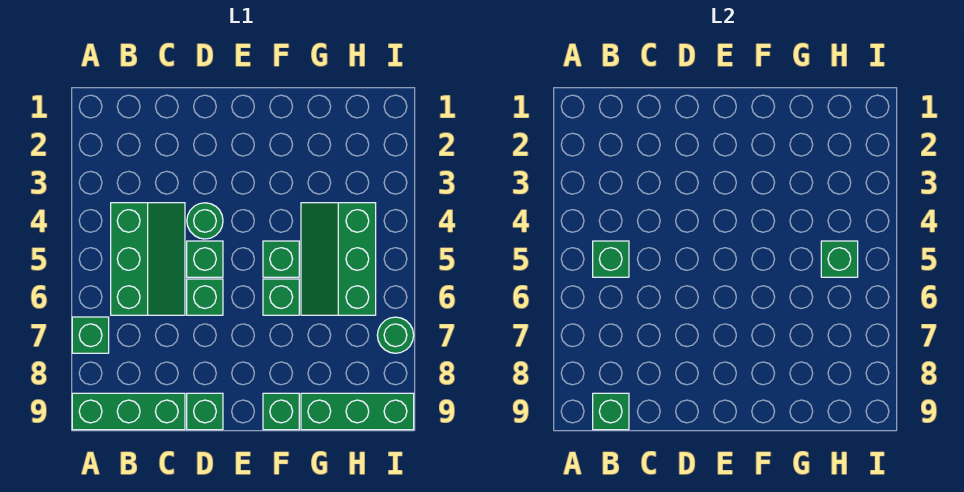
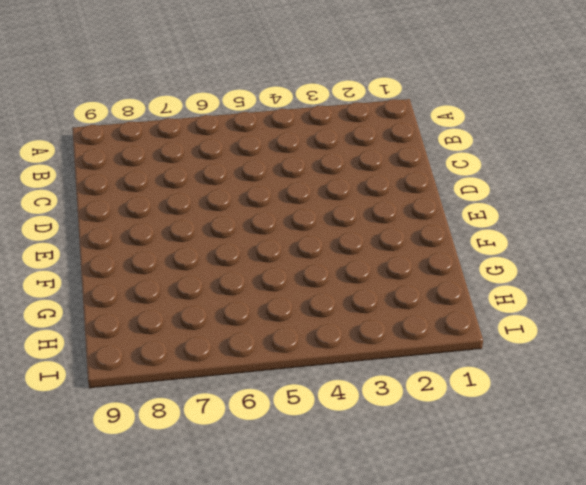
none -> green 1x1 brick [72,317,109,353]
none -> green 1x3 brick [72,393,185,430]
none -> green 2x3 slope [111,203,185,315]

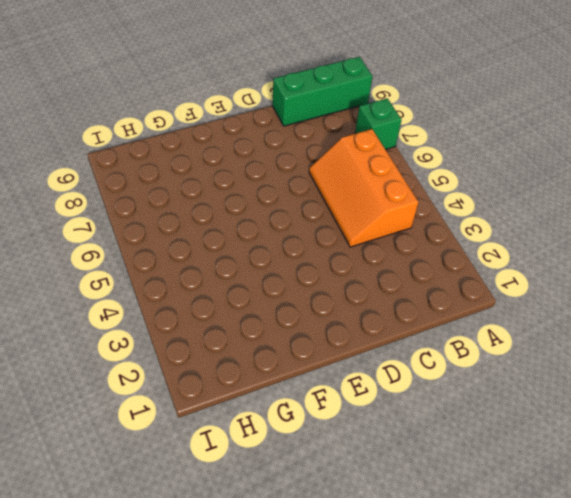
orange 2x3 slope [309,129,419,247] -> green 2x3 slope [111,203,185,315]
none -> green 1x1 round brick [187,203,223,239]
none -> green 1x1 brick [187,241,223,277]
none -> green 1x1 brick [187,279,223,315]

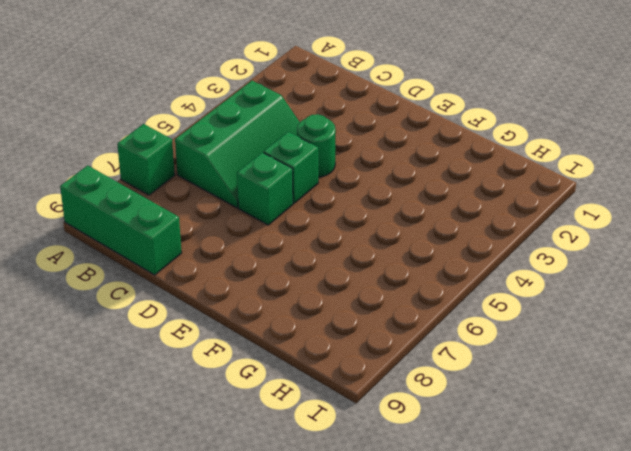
none -> green 1x1 brick [187,393,223,430]
none -> green 1x1 brick [263,241,299,277]
none -> green 1x1 brick [263,279,299,315]

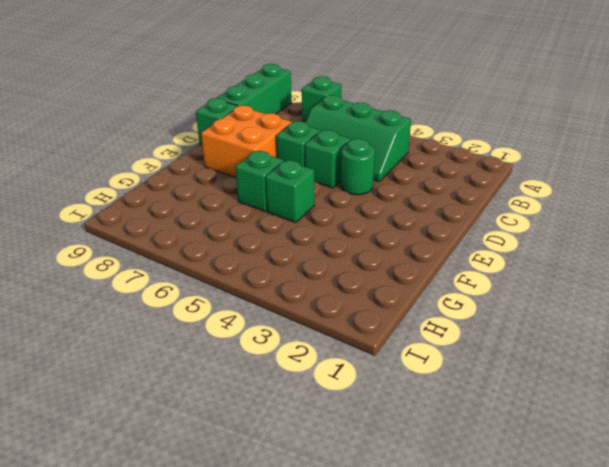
orange 2x2 brick [201,105,292,178] -> none
none -> green 1x1 brick [263,393,299,430]
none -> green 2x3 slope [301,203,376,315]
none -> green 1x3 brick [301,393,414,430]

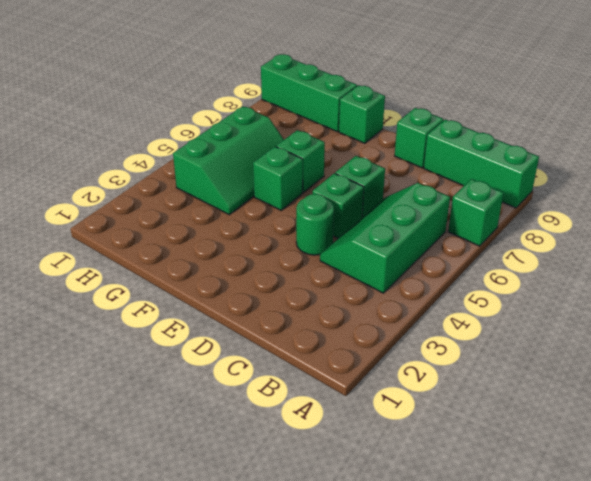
none -> green 1x1 round brick [377,317,414,353]
none -> green 1x1 brick [593,241,629,277]
none -> green 1x1 brick [593,393,629,430]

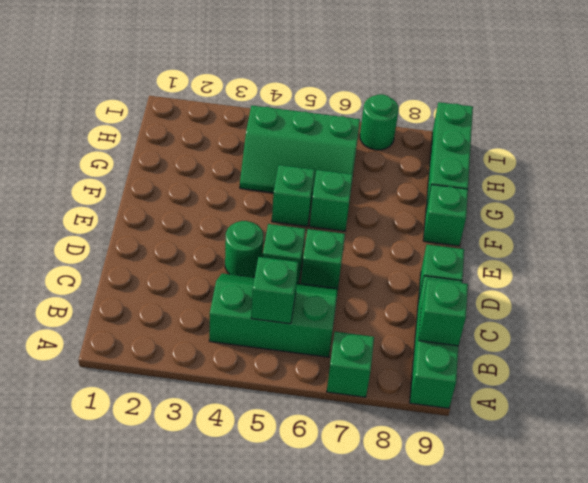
none -> green 1x1 brick [821,241,858,277]

